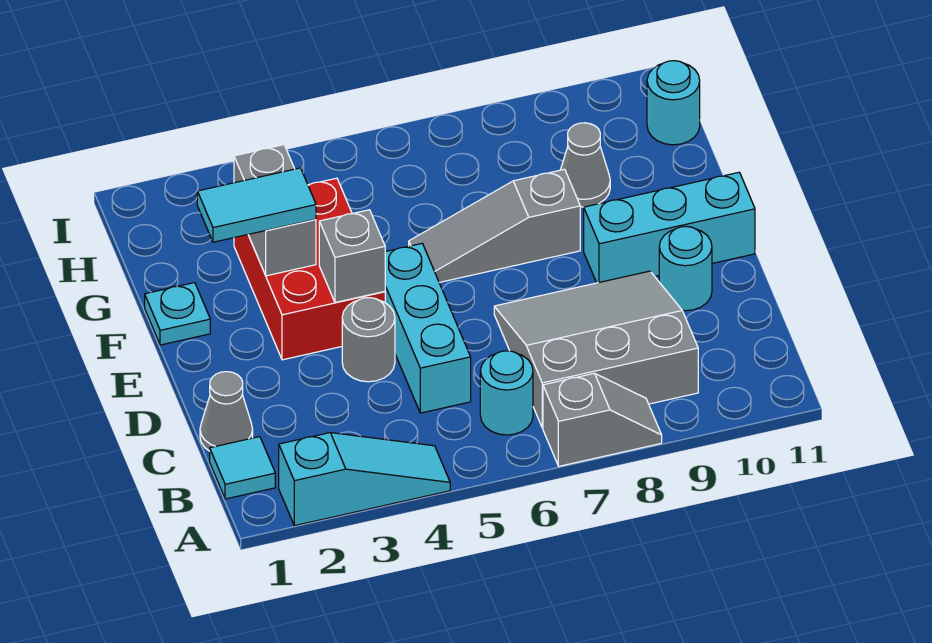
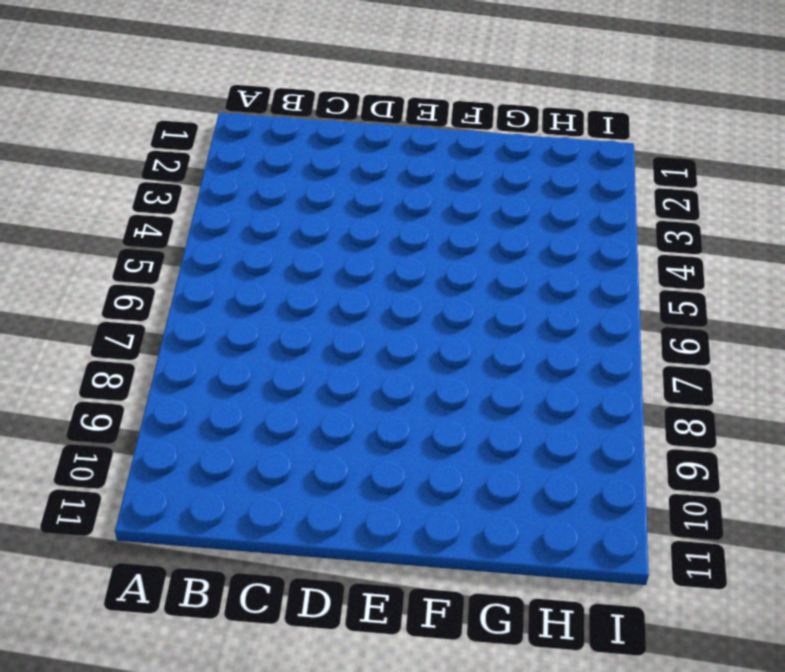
none -> cyan 1x3 slope [279,433,450,526]
none -> grey 1x2 slope [543,373,662,466]
none -> cyan 1x1 tile [210,437,275,499]

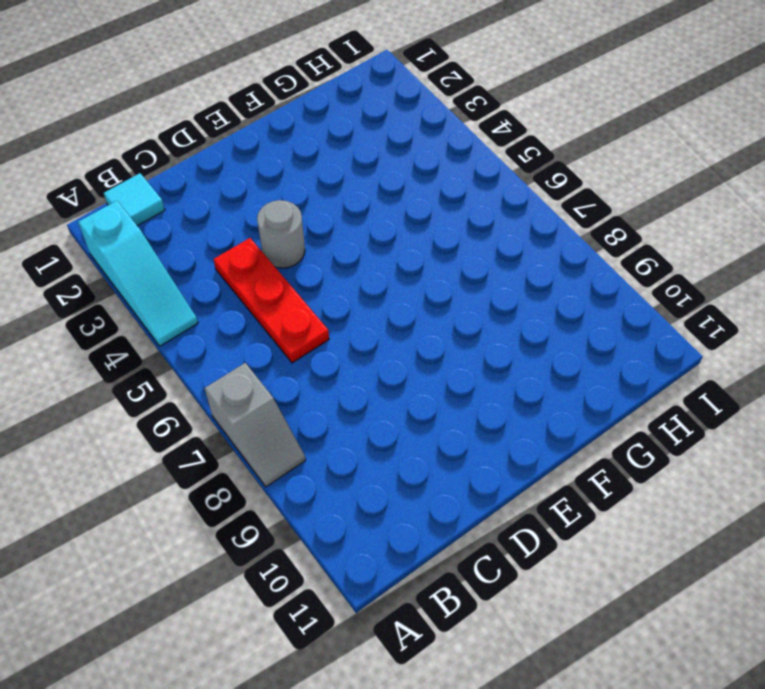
red 1x3 plate [214,238,329,363] -> cyan 1x3 brick [385,244,471,413]
none -> cyan 1x1 round brick [480,351,533,435]
none -> grey 3x3 slope [494,271,698,428]
none -> grey 1x1 cone [200,372,253,451]

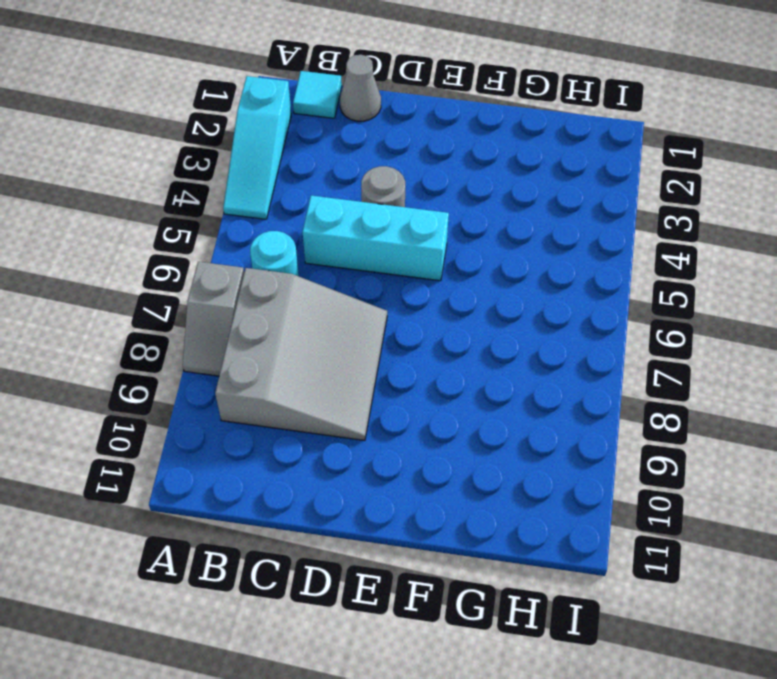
none -> cyan 1x1 round brick [659,226,712,311]
none -> red 2x3 brick [234,178,385,360]
none -> cyan 1x3 brick [584,172,755,283]

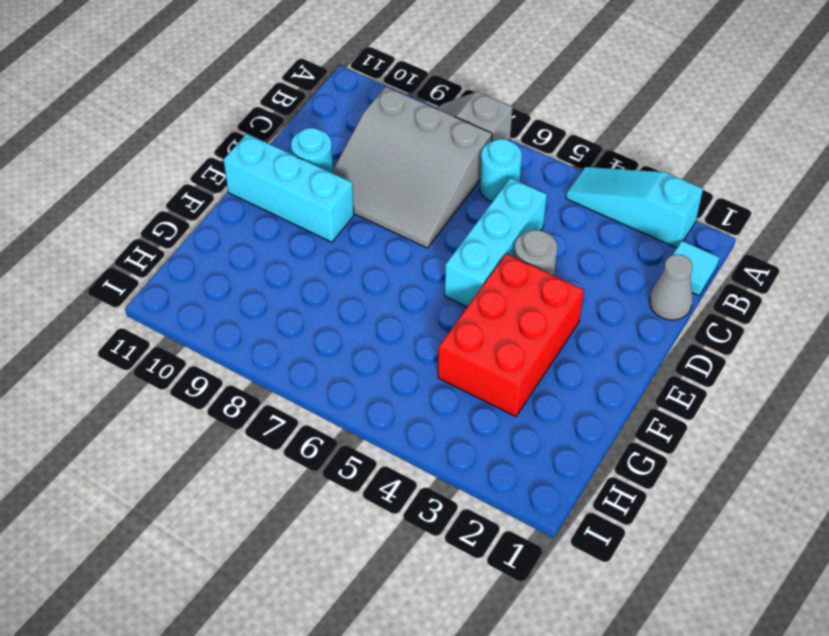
none -> cyan 1x1 plate [145,283,210,345]
none -> grey 1x3 slope [409,169,580,282]
none -> grey 1x1 cone [561,123,610,207]

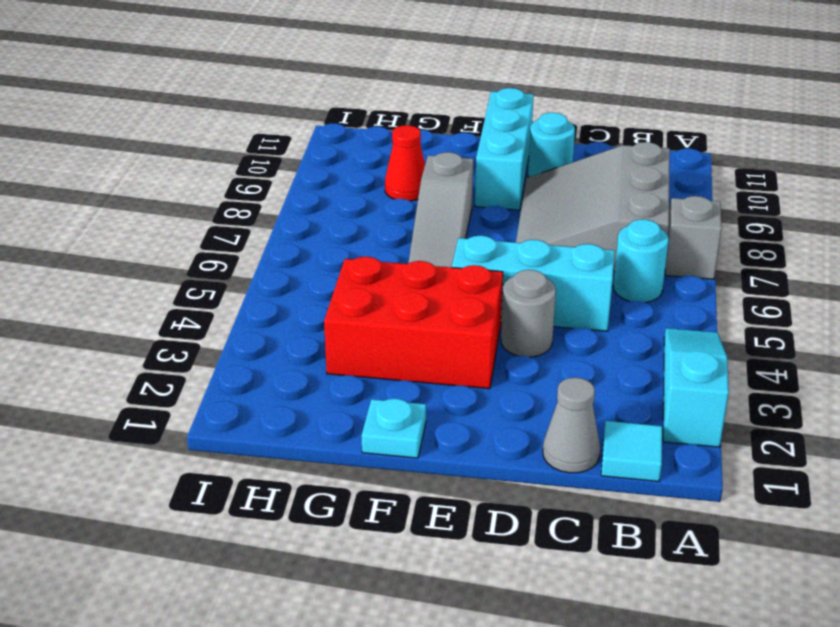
red 1x1 cone [385,125,425,201] -> grey 1x1 cone [561,123,610,207]
none -> cyan 1x1 round brick [647,61,700,145]
none -> grey 1x1 brick [319,210,385,302]
none -> grey 1x2 brick [234,145,316,276]

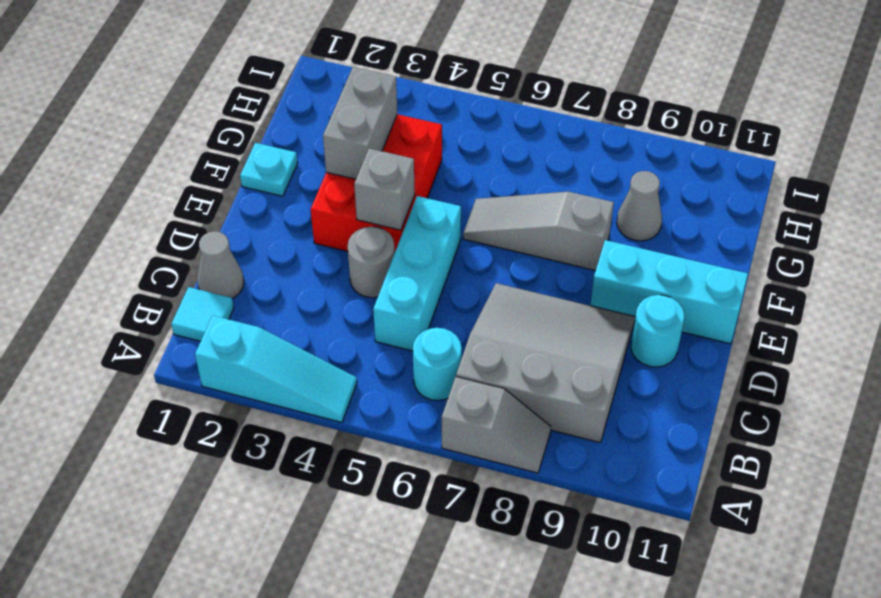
none -> cyan 1x1 round brick [647,61,700,145]
none -> cyan 1x2 tile [197,168,316,242]

